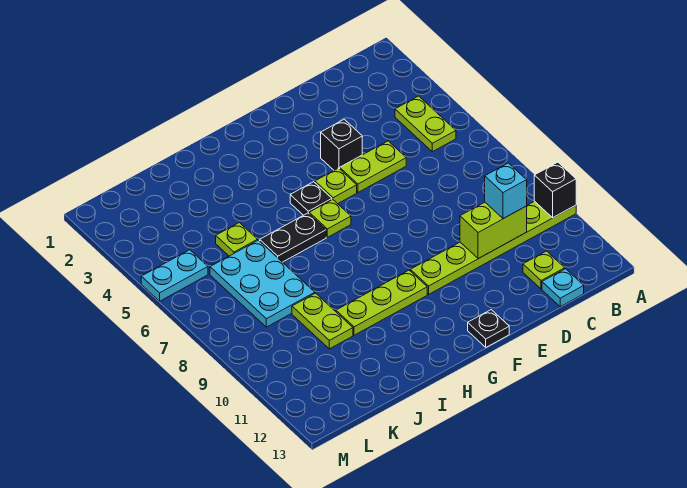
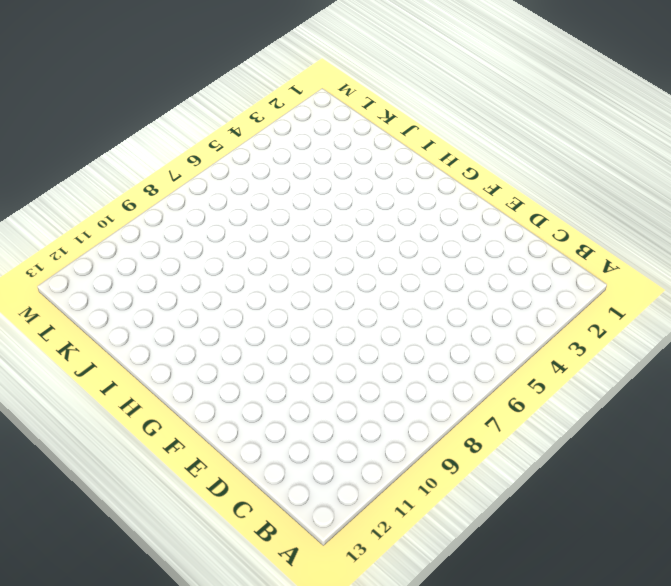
none -> lime 1x6 plate [410,201,576,294]
none -> lime 1x2 plate [395,96,456,152]
none -> lime 1x1 plate [523,251,565,289]

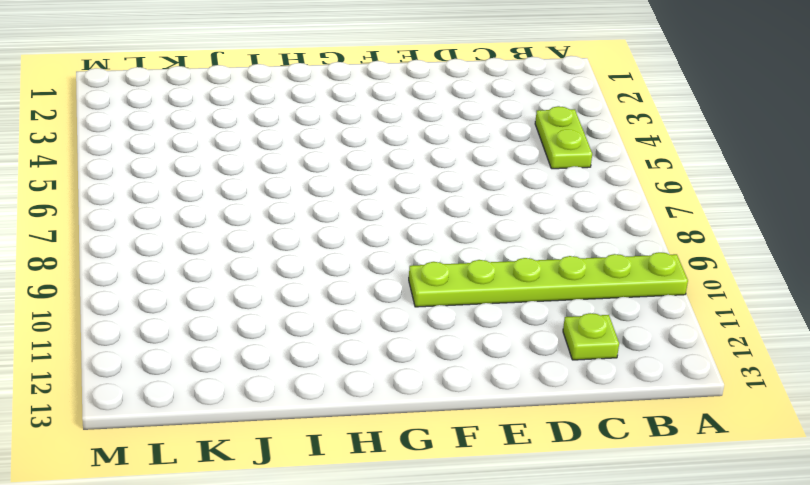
none -> cyan 1x1 plate [542,269,584,307]
none -> lime 1x2 plate [340,141,406,192]
none -> black 1x1 brick [321,119,362,170]

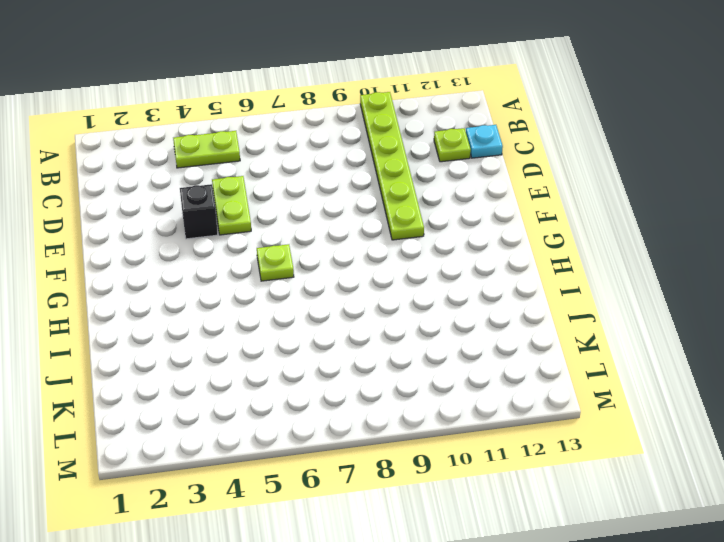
none -> lime 1x1 plate [315,168,357,204]
none -> black 1x1 plate [468,310,509,347]
none -> black 1x1 plate [290,182,332,215]

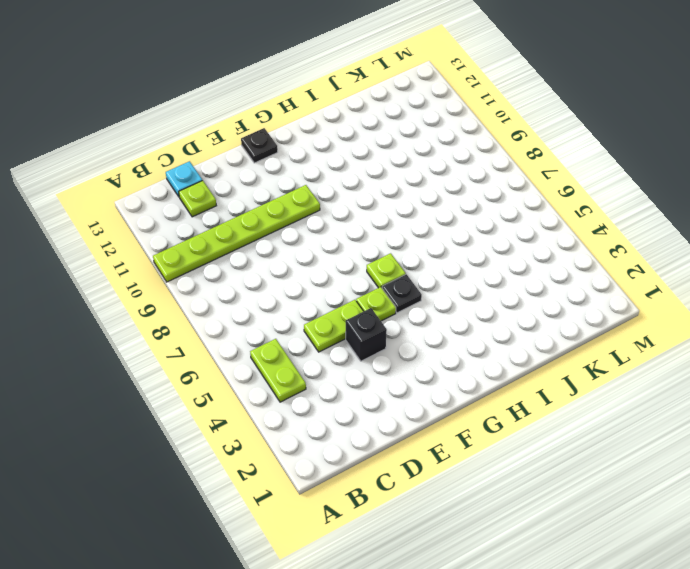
none -> lime 1x3 plate [336,270,427,335]
none -> black 1x2 plate [260,213,326,262]
none -> lime 1x1 plate [216,223,258,256]

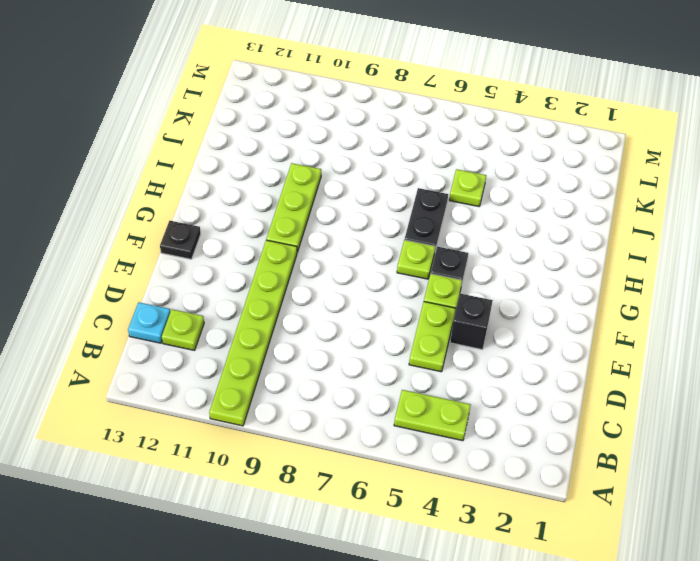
none -> cyan 2x3 plate [210,240,315,327]
none -> lime 1x2 plate [292,293,353,349]
none -> cyan 1x2 plate [141,250,208,301]

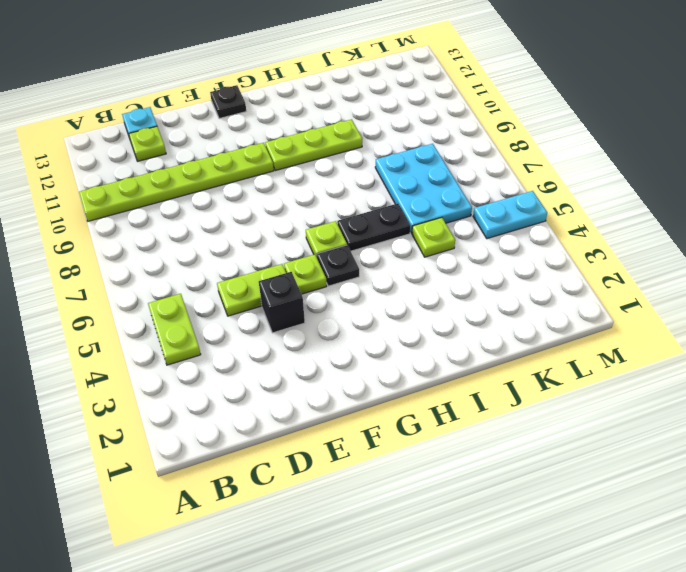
none -> lime 1x2 plate [292,293,353,349]
none -> black 1x1 brick [534,162,576,218]
none -> lime 1x2 brick [460,202,527,259]

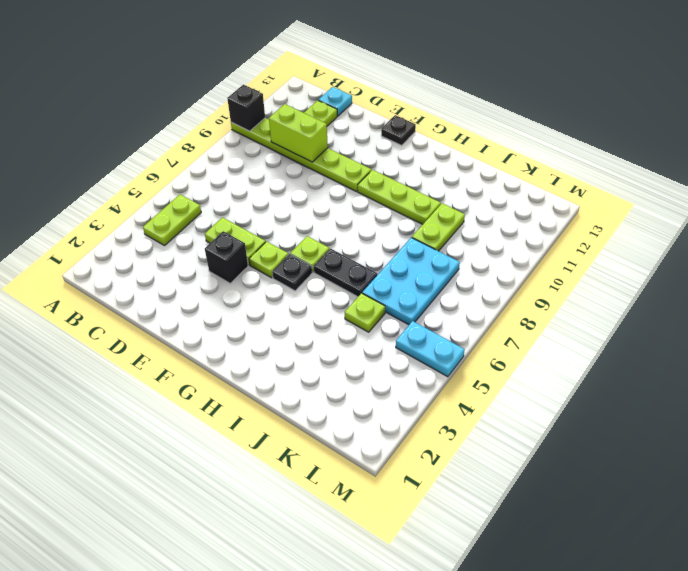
none -> cyan 1x1 brick [485,163,527,219]

